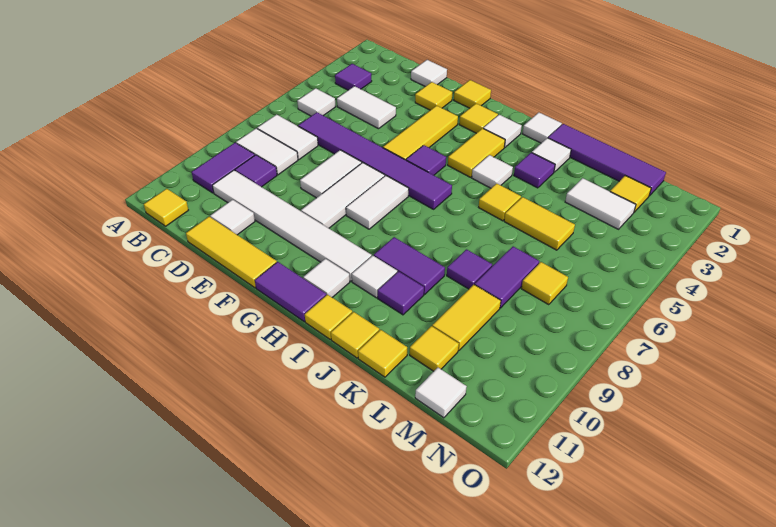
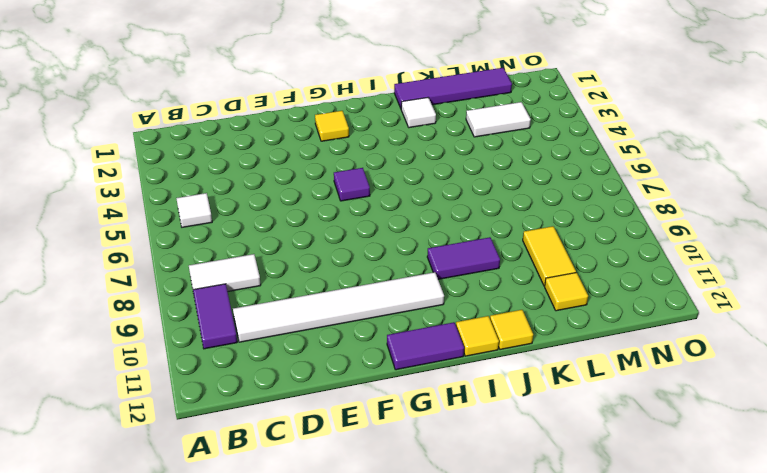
none -> purple 1x1 tile [335,64,372,90]
none -> white 1x2 tile [257,114,318,160]
none -> yellow 1x1 tile [144,189,188,226]
none -> white 1x2 tile [337,86,396,129]

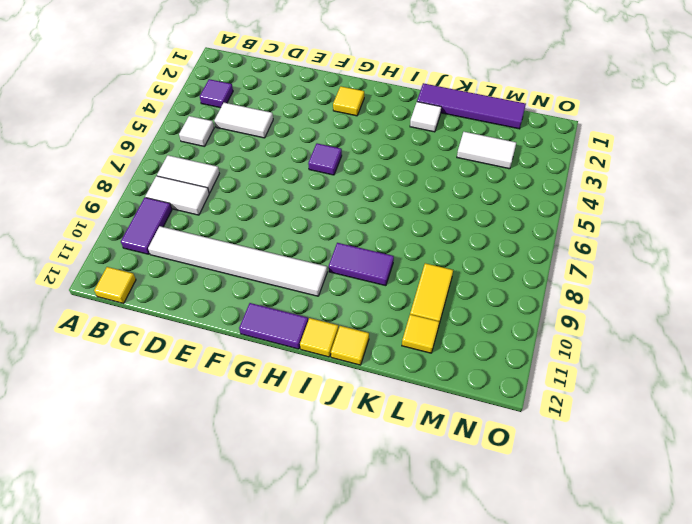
none -> purple 1x6 tile [298,112,452,209]
none -> purple 1x1 tile [235,155,277,187]
none -> white 1x1 tile [411,60,447,86]
none -> white 1x1 tile [210,200,255,235]

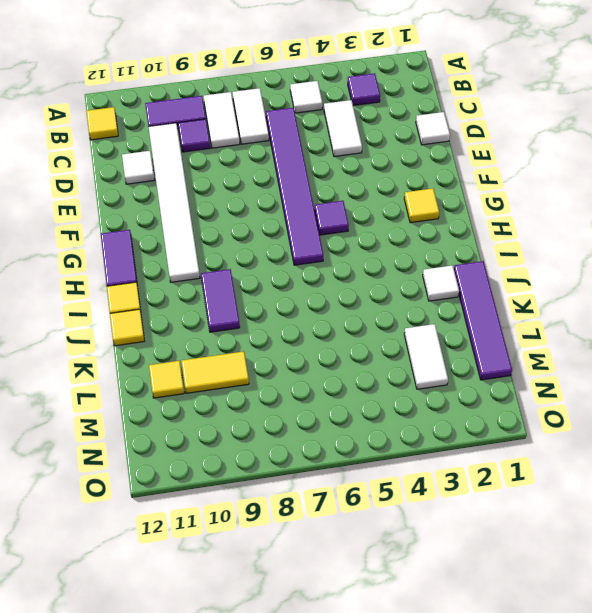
none -> yellow 1x3 tile [186,217,277,288]
none -> yellow 1x1 tile [415,82,452,110]
none -> white 1x2 tile [300,150,362,198]
none -> yellow 1x1 tile [454,80,491,108]

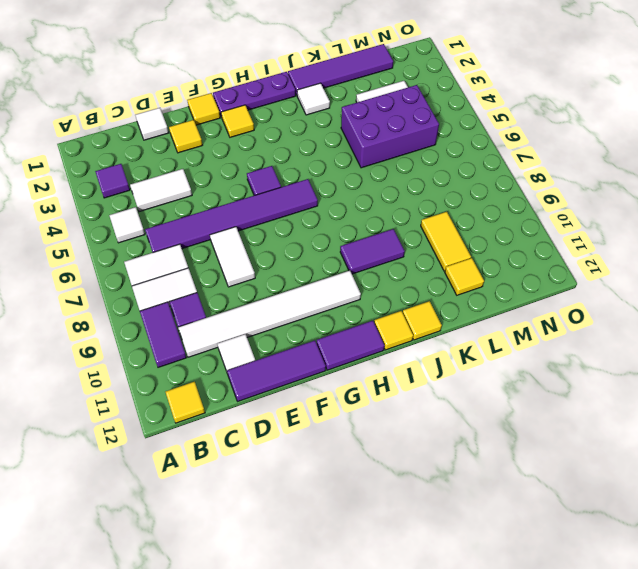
purple 1x3 tile [227,340,326,401] -> yellow 1x3 tile [186,217,277,288]
purple 1x3 plate [213,72,296,117] -> white 1x1 tile [523,113,562,143]
purple 2x3 brick [341,85,439,168] -> yellow 1x2 tile [504,197,575,250]
none -> yellow 1x3 tile [383,106,458,160]
none -> white 1x3 tile [301,163,385,228]
none -> white 1x2 tile [346,176,409,229]
none -> white 1x1 tile [483,115,522,148]

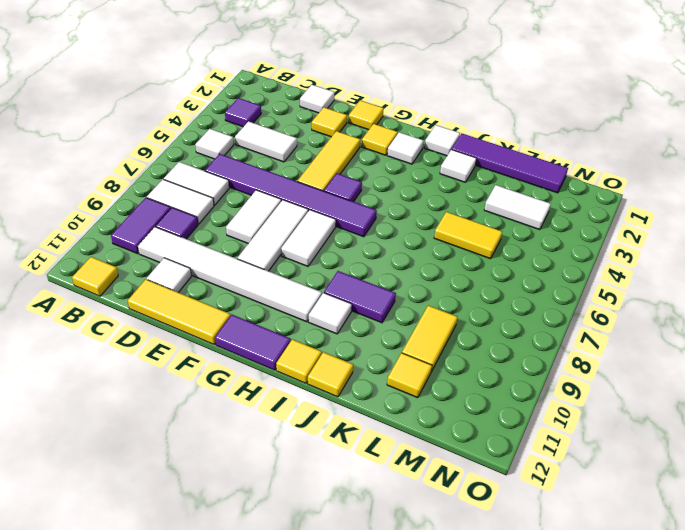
none -> yellow 1x2 tile [448,128,505,177]
none -> white 1x1 tile [303,259,350,297]
none -> white 1x1 tile [472,155,513,188]
none -> purple 1x1 tile [514,152,555,188]

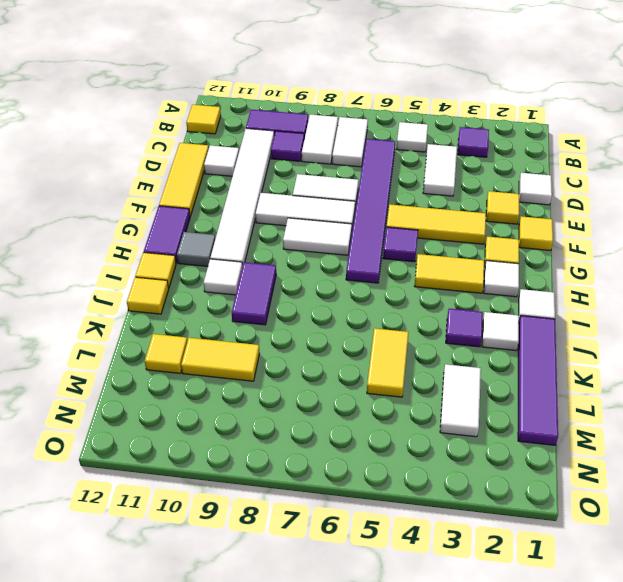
grey 1x1 tile [177,232,215,266] -> white 1x1 tile [303,259,350,297]
none -> white 1x1 tile [472,155,513,188]
none -> yellow 1x1 tile [479,183,521,221]
none -> purple 1x1 tile [378,271,424,315]
none -> purple 1x1 tile [447,249,492,289]

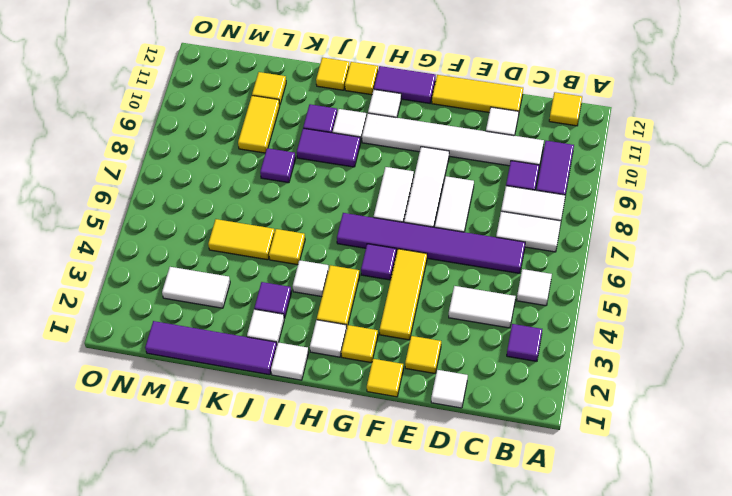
none -> yellow 1x1 tile [358,330,407,377]
none -> purple 1x2 tile [475,246,539,308]
none -> yellow 1x1 tile [610,176,651,212]
none -> yellow 1x1 tile [521,262,568,305]

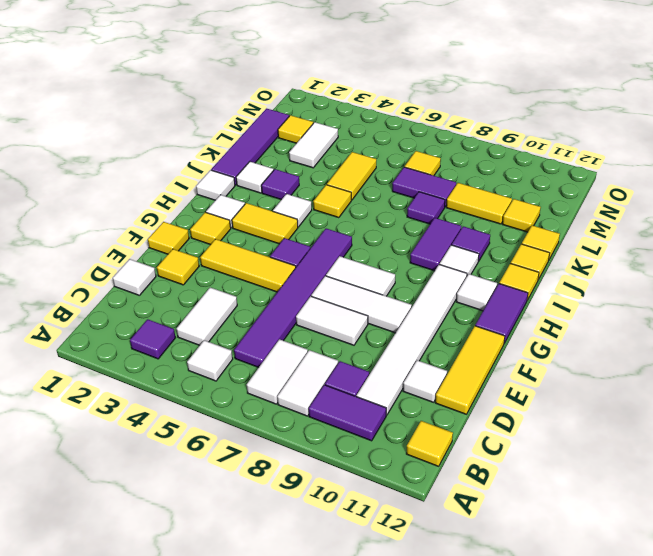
none -> white 1x1 tile [415,368,467,418]

